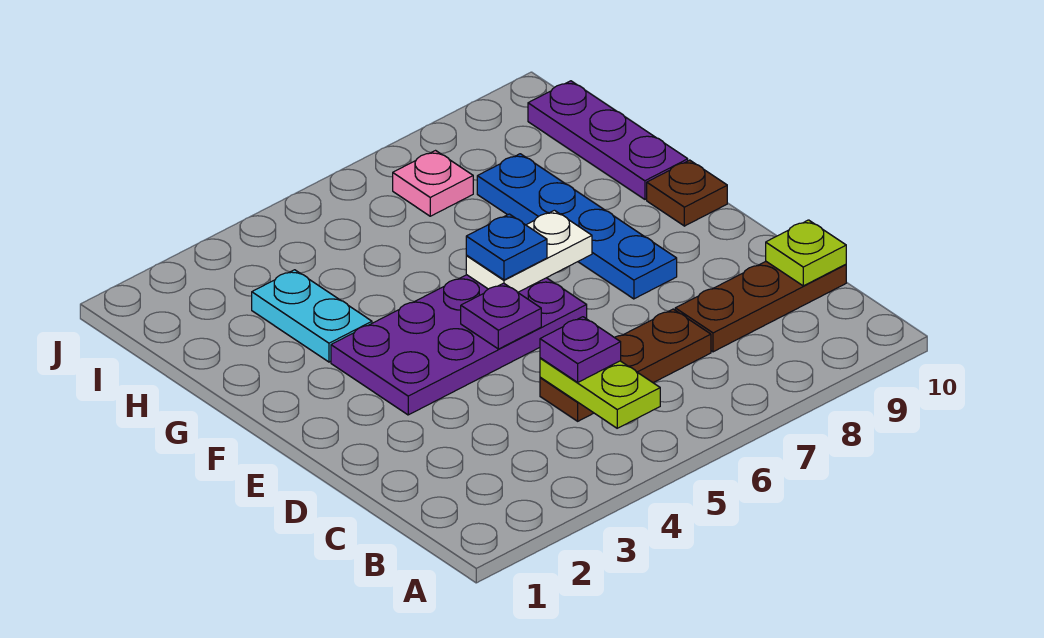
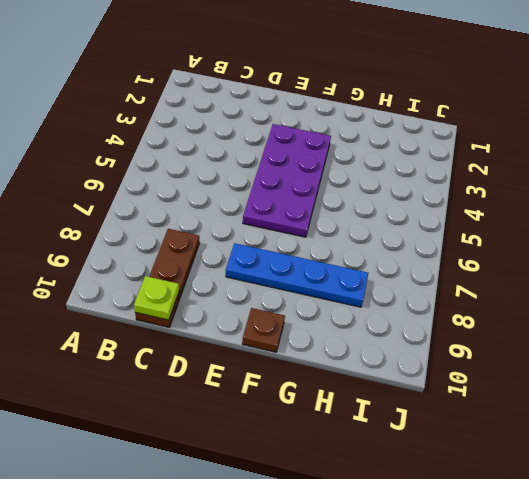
none -> brown 1x3 plate [540,309,711,421]
none -> cyan 1x2 plate [252,270,372,362]
none -> purple 1x3 plate [528,81,688,199]

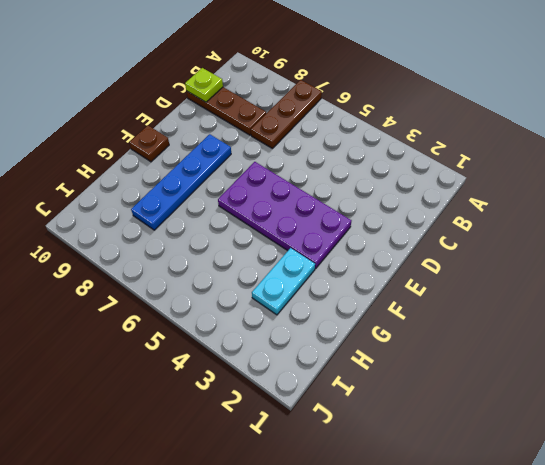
brown 1x3 plate [251,80,322,148] -> brown 1x3 plate turned to [540,309,711,421]
none -> purple 1x3 plate [528,81,688,199]
none -> pink 1x1 plate [393,151,473,216]
none -> lime 1x2 plate [540,358,660,428]

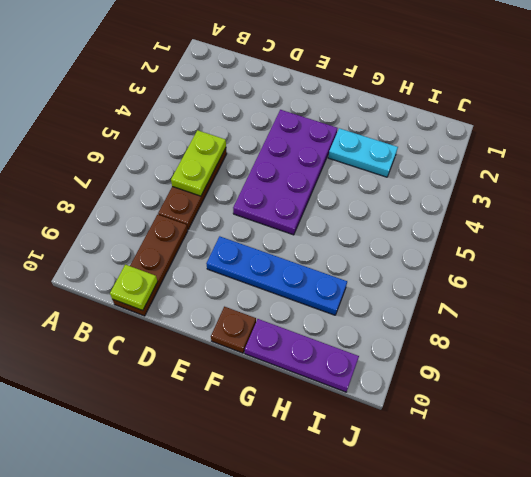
lime 1x2 plate [171,130,226,196] -> lime 1x2 plate turned to [540,358,660,428]
none -> pink 1x1 plate [393,151,473,216]
none -> purple 1x1 plate [461,283,541,349]
none -> white 1x2 plate [466,210,592,292]

